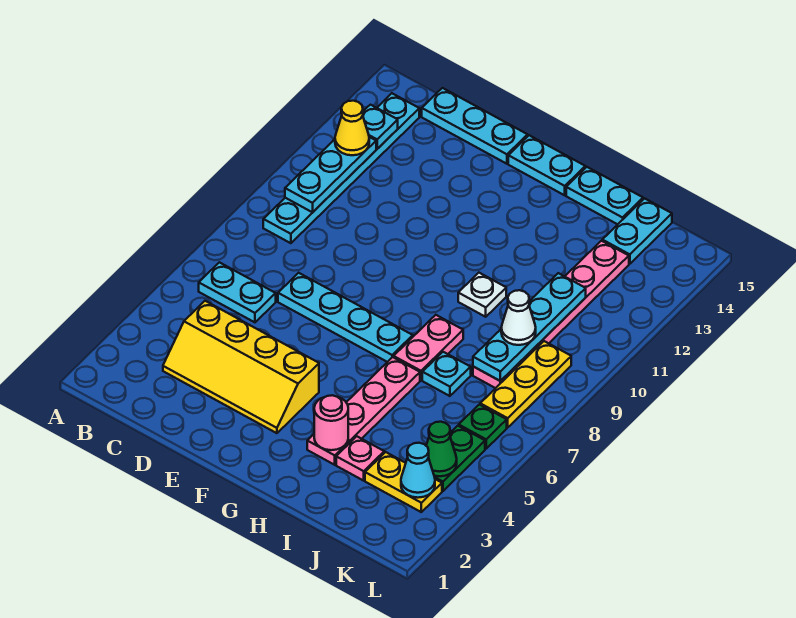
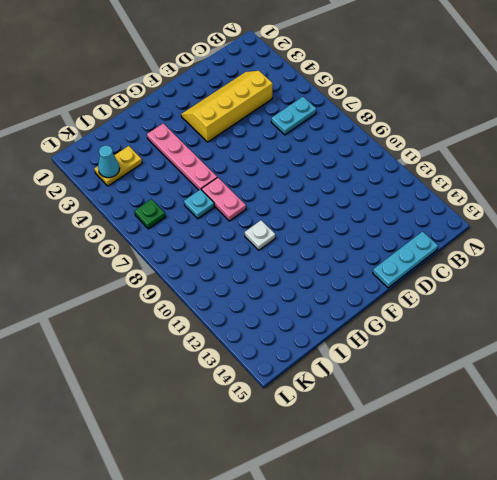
none -> cyan 1x6 plate [263,93,419,243]
none -> cyan 1x4 plate [278,273,413,362]
none -> cyan 1x2 plate [508,135,585,195]

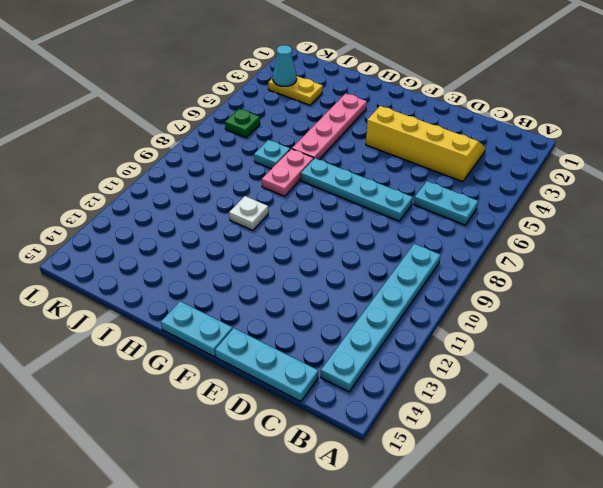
none -> cyan 1x2 plate [566,167,643,224]
none -> pink 1x1 plate [336,436,384,481]
none -> pink 1x6 plate [473,241,629,388]

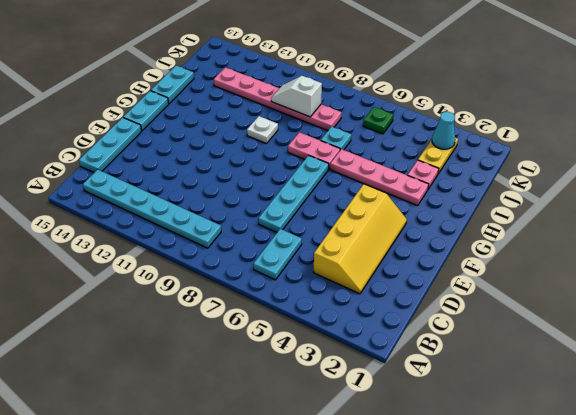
white 1x2 slope [271,76,322,117] -> cyan 1x4 plate [473,273,586,381]
none -> cyan 1x2 plate [602,198,672,264]
none -> green 1x2 plate [434,426,485,491]
none -> yellow 1x3 plate [480,341,571,428]

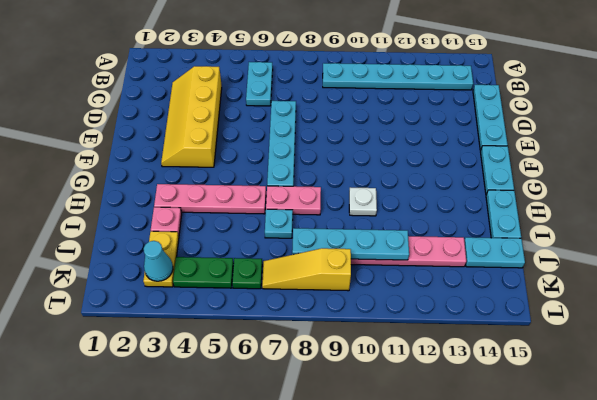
yellow 1x3 slope [262,248,351,291] -> yellow 1x3 plate [480,341,571,428]
none -> cyan 1x3 plate [285,137,376,212]
none -> cyan 1x1 plate [363,105,398,149]
none -> pink 1x1 round brick [314,395,348,450]

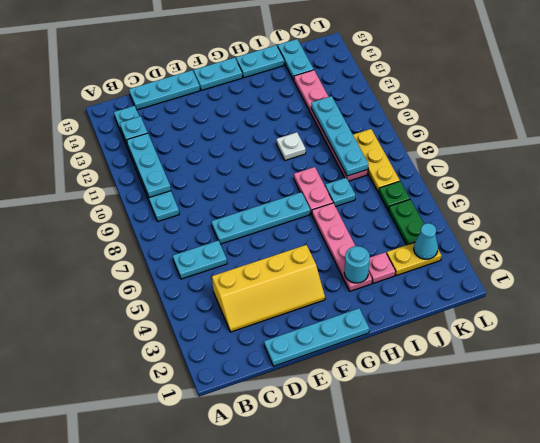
cyan 1x4 plate [264,308,369,366] -> none
cyan 1x1 round brick [344,246,370,283] -> pink 1x1 round brick [314,395,348,450]
none -> green 1x1 cone [426,422,457,476]
none -> yellow 1x1 cone [335,101,369,155]
none -> white 1x1 cone [501,290,536,345]

